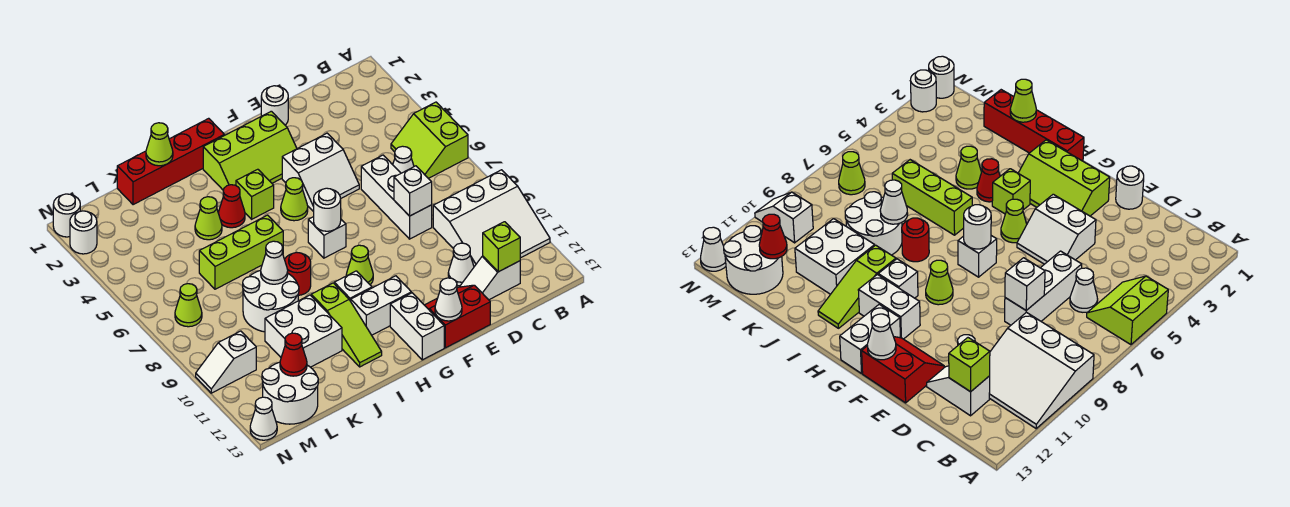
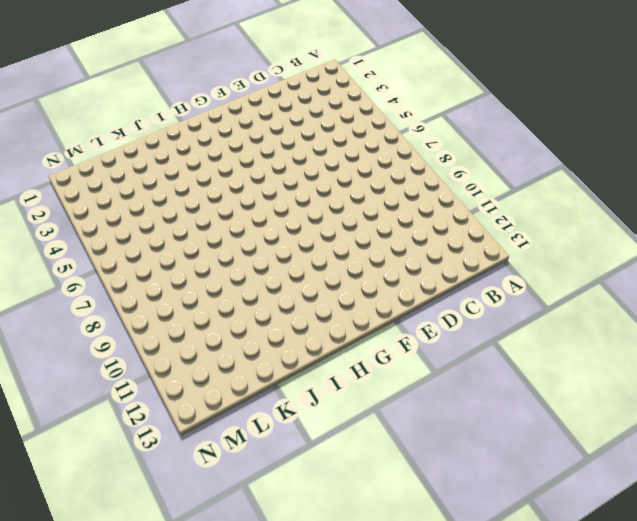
none -> lime 2x2 slope [391,102,468,178]
none -> white 3x3 slope [433,170,550,267]
none -> white 1x1 cone [393,146,414,173]
none -> white 1x2 slope [460,256,520,300]

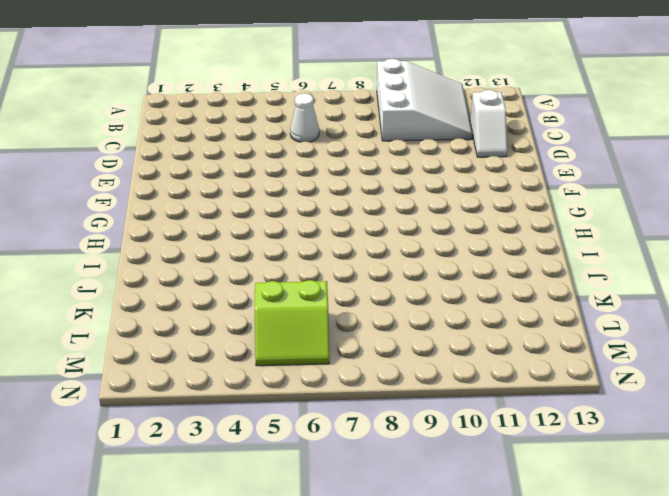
lime 2x2 slope [255,280,330,366] -> lime 2x2 slope moved to [391,102,468,178]
none -> white 1x3 brick [361,155,432,239]
none -> white 1x1 cone [448,243,474,286]
none -> white 1x1 round brick [261,86,288,125]
none -> white 2x2 slope [282,133,359,212]

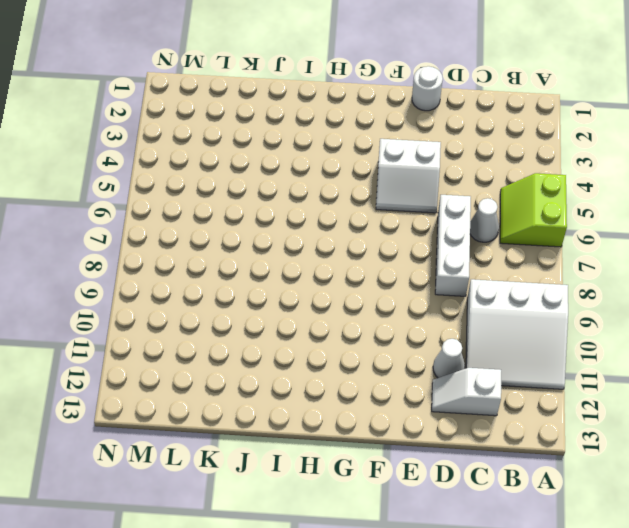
none -> red 2x2 slope [425,285,490,348]
none -> lime 2x3 slope [203,111,297,190]
none -> lime 1x1 cone [281,178,308,221]
none -> white 1x1 brick [308,217,346,258]

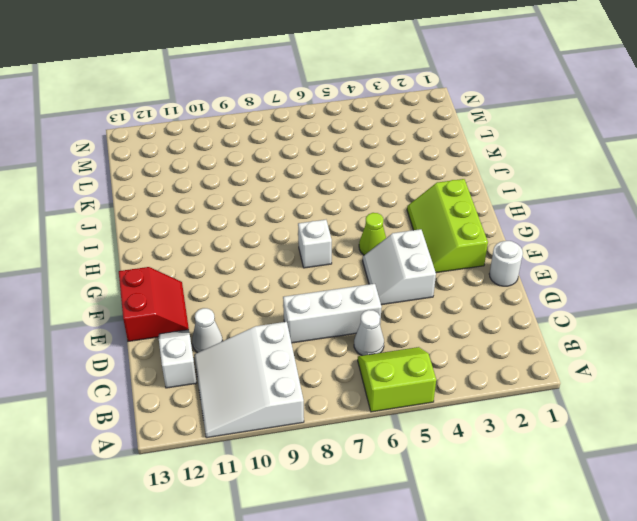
none -> lime 1x1 cone [346,245,373,285]
none -> white 1x2 brick [351,276,411,335]
none -> white 1x2 brick [390,293,444,360]
none -> red 1x4 brick [117,118,224,205]

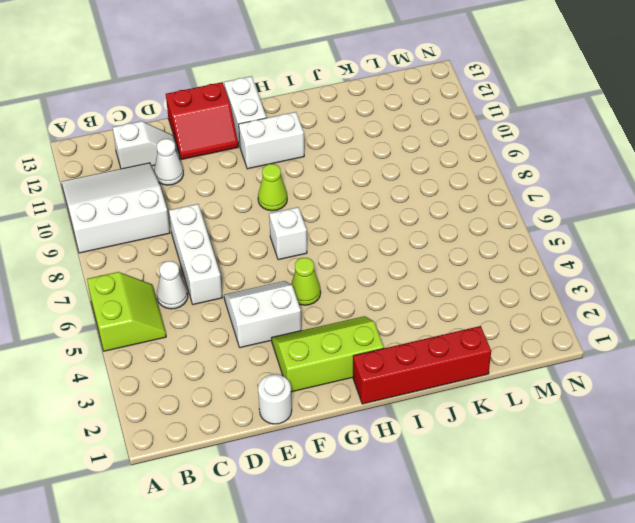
none -> lime 1x1 brick [236,169,274,219]
none -> white 1x1 brick [334,271,372,301]
none -> red 1x1 cone [218,185,245,228]
none -> lime 1x3 brick [199,215,283,289]

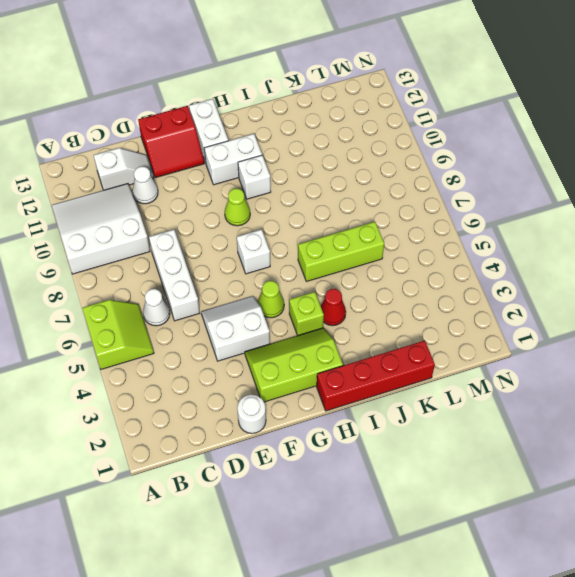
none -> red 1x1 round brick [285,252,311,295]
none -> lime 1x3 slope [311,283,382,367]
none -> lime 1x1 cone [195,197,222,240]
none -> white 2x2 round brick [243,270,299,332]

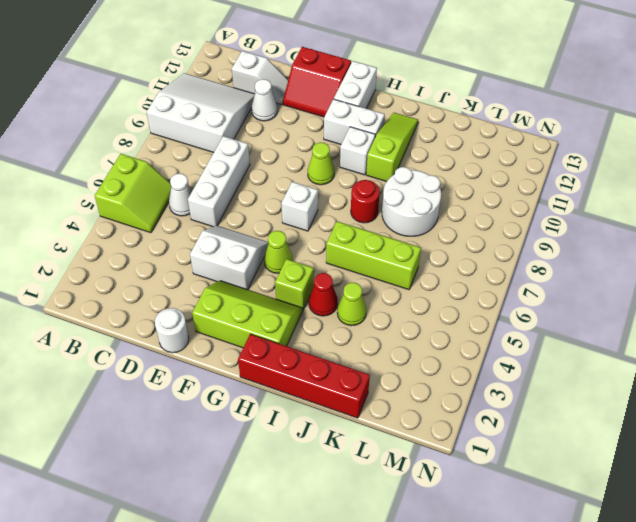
none -> white 2x2 brick [265,295,342,367]
none -> white 2x2 round brick [262,362,318,424]
none -> lime 1x1 cone [175,284,202,327]
none -> white 1x2 slope [196,331,256,393]

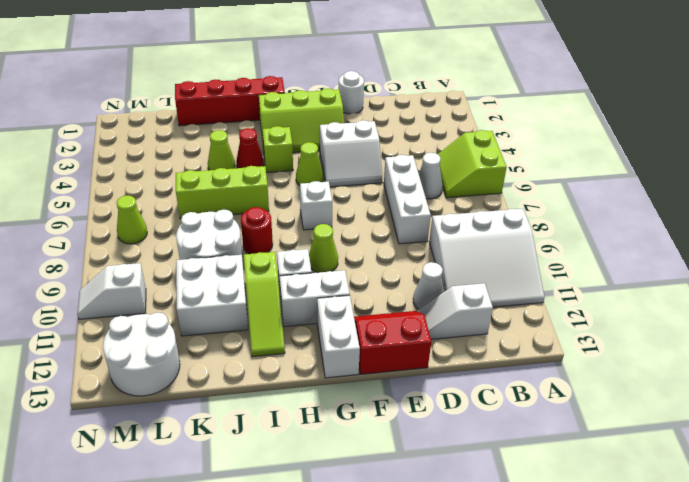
none -> white 1x1 round brick [53,194,80,237]
none -> white 1x1 round brick [70,211,97,254]
none -> white 1x1 cone [250,397,277,440]
none -> lime 1x1 brick [483,222,520,272]

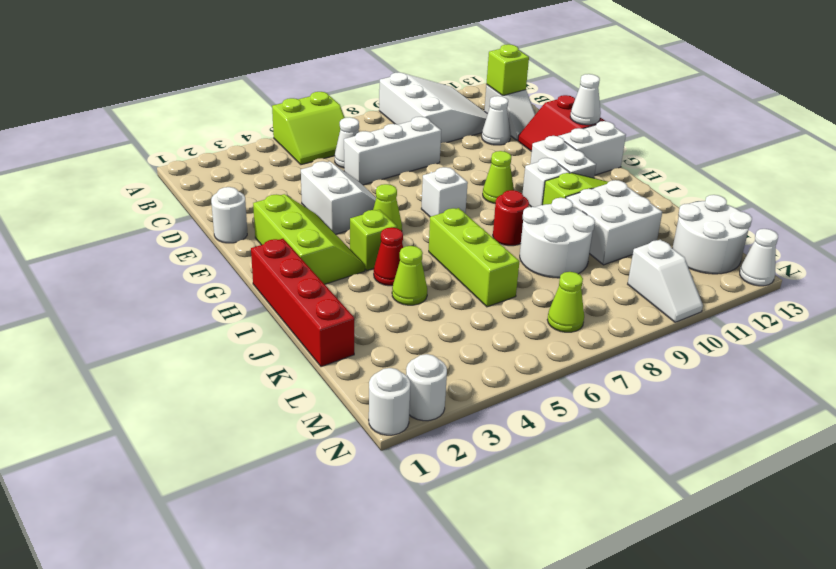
none -> white 1x1 brick [394,166,432,216]
none -> white 1x1 round brick [314,188,341,231]
none -> lime 1x1 cone [146,123,173,166]
none -> white 1x1 cone [261,241,288,284]

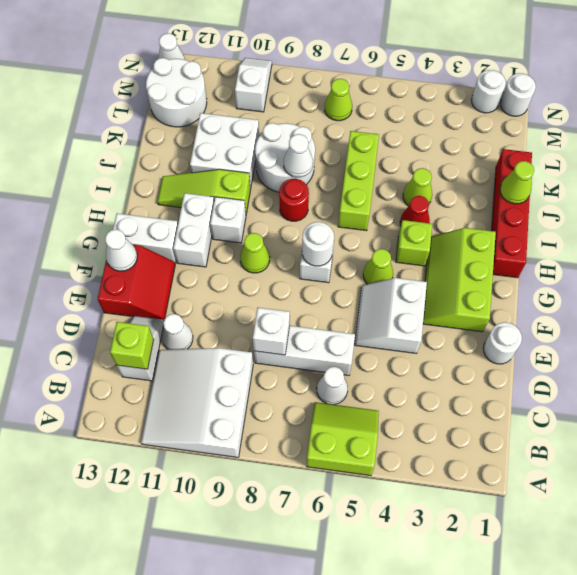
none -> red 1x1 cone [280,333,307,376]

